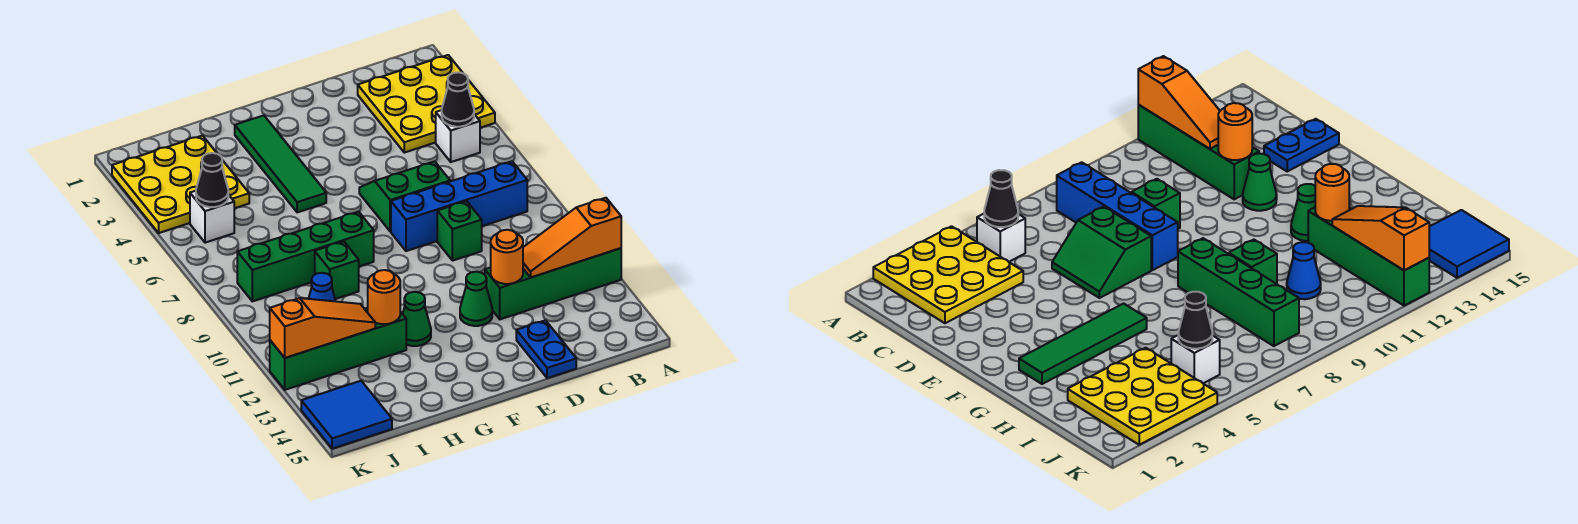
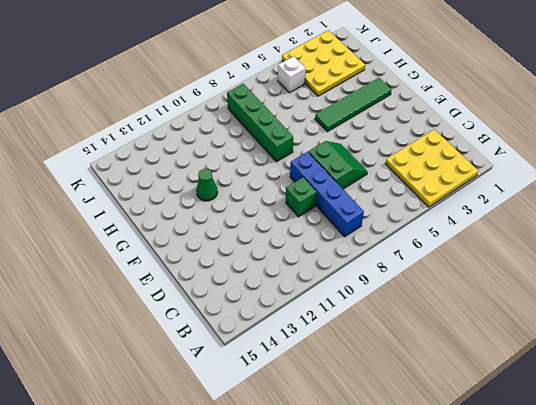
none -> green 1x4 brick [485,248,621,319]
none -> white 1x1 brick [436,110,480,162]
none -> blue 1x2 plate [516,320,576,378]

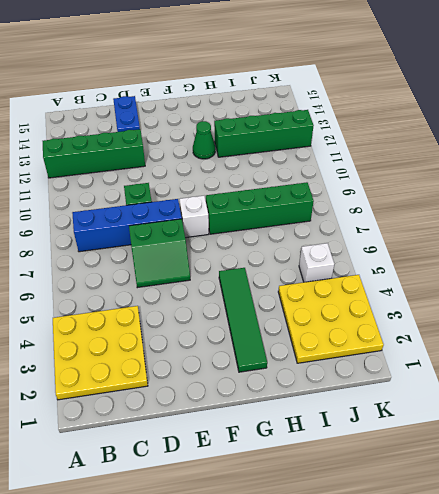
white 1x1 brick [179,196,209,238] -> white 1x1 brick moved to [436,110,480,162]
none -> green 1x1 cone [460,272,492,326]
none -> green 1x1 brick [315,241,359,299]
none -> blue 1x1 cone [309,273,335,301]

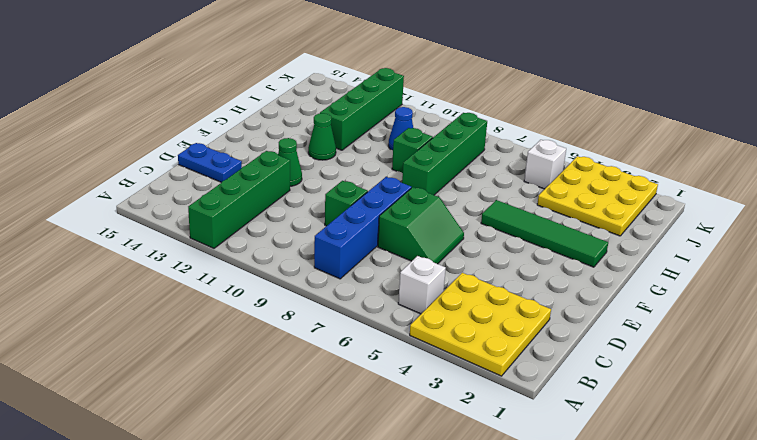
none -> blue 2x2 tile [301,381,392,449]
none -> orange 1x3 slope [523,198,621,277]
none -> black 1x1 cone [442,72,474,127]

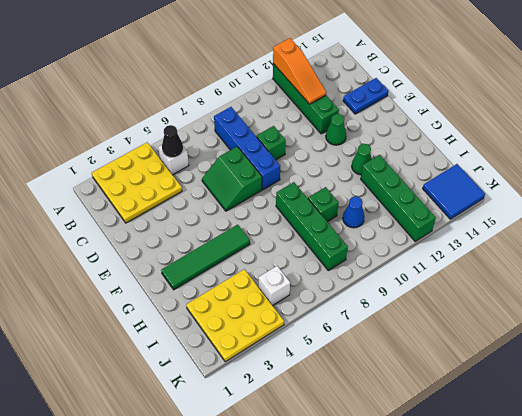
none -> orange 1x1 round brick [491,230,523,284]
none -> orange 1x1 round brick [368,270,400,324]
none -> orange 1x3 slope [270,298,375,358]

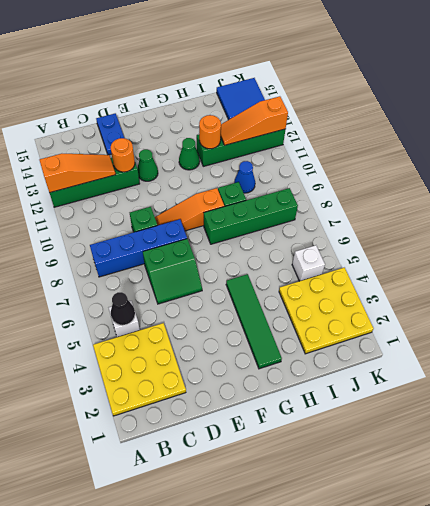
orange 1x3 slope [155,188,224,231] -> none
none -> black 1x1 cone [196,153,228,207]

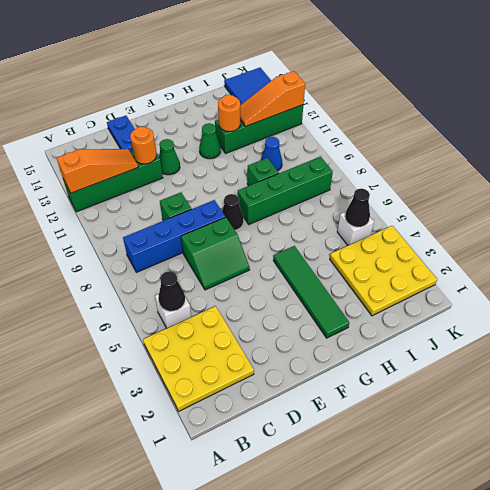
black 1x1 cone [222,194,243,230] -> none

